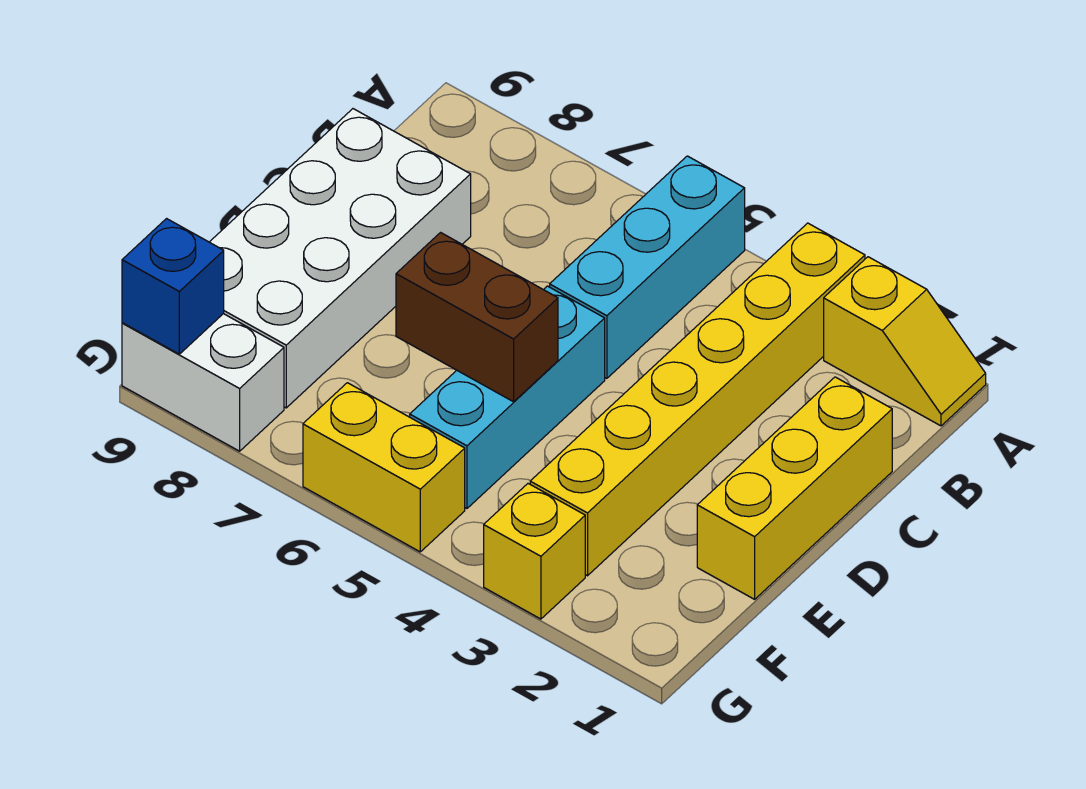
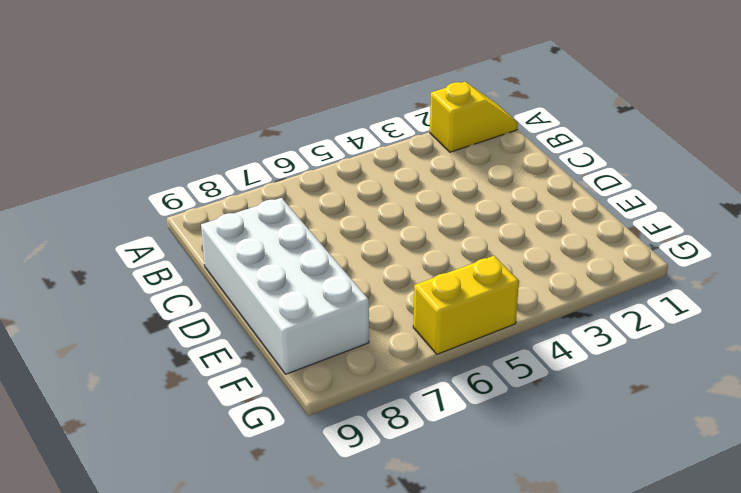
none -> yellow 1x6 brick [530,223,865,576]
none -> cyan 1x3 brick [550,156,745,378]

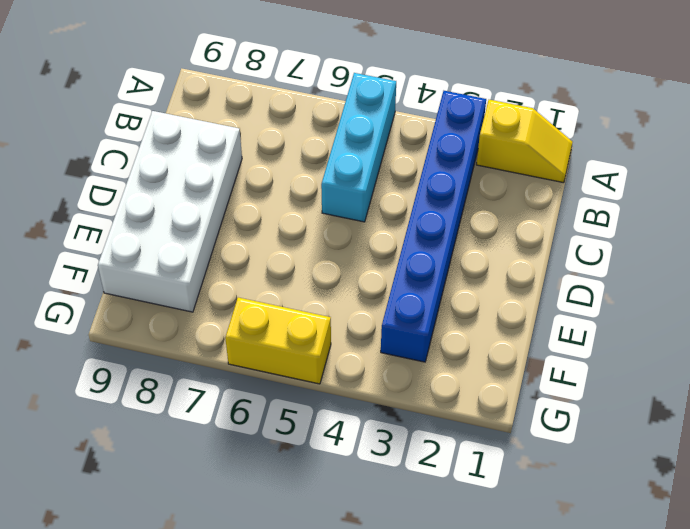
blue 1x6 brick [381,91,486,362] -> yellow 1x6 brick [530,223,865,576]
none -> yellow 1x3 brick [697,377,892,599]
none -> cyan 1x3 brick [410,286,605,508]

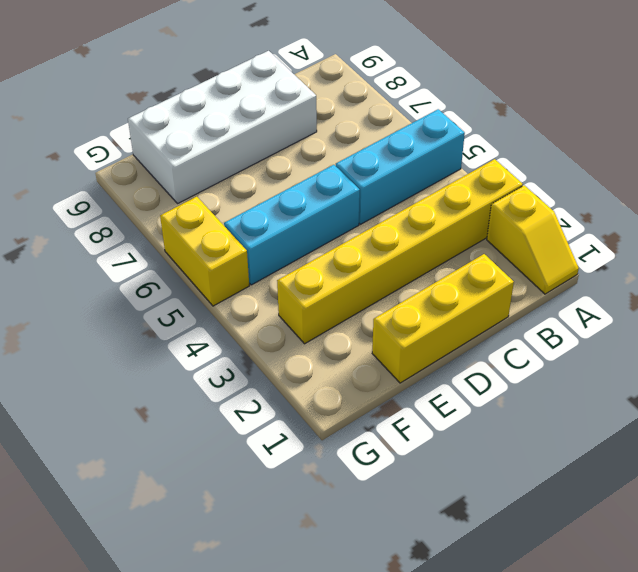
none -> yellow 1x1 brick [484,484,585,619]
none -> white 1x2 brick [122,314,284,451]

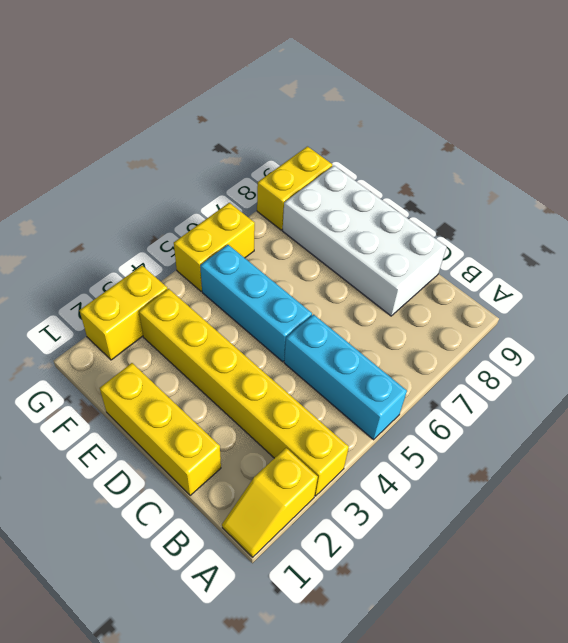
yellow 1x2 brick [80,266,168,360] -> yellow 1x1 brick [484,484,585,619]
yellow 1x2 brick [257,146,332,230] -> white 1x2 brick [122,314,284,451]
none -> brown 1x2 brick [396,233,558,402]
none -> blue 1x1 brick [122,219,224,354]

